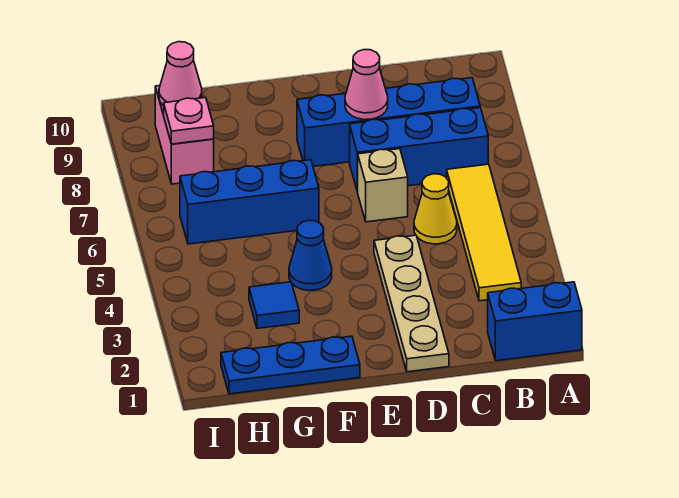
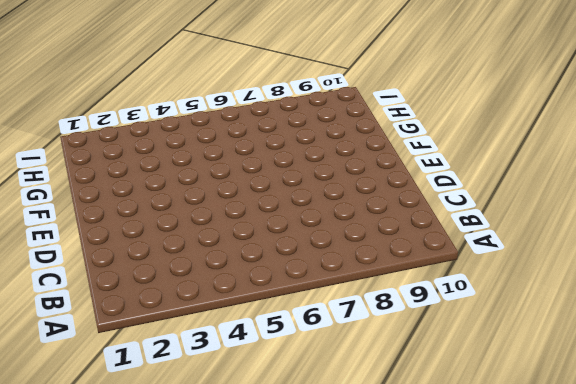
none -> blue 1x2 brick [488,282,582,361]
none -> yellow 1x4 tile [447,164,521,301]
none -> blue 1x3 brick [350,108,488,192]

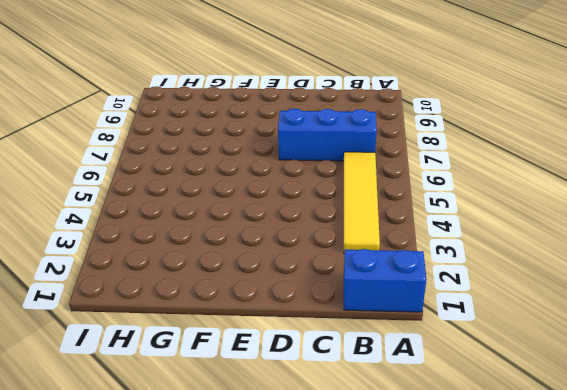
none -> blue 1x4 brick [297,78,480,167]
none -> yellow 1x1 cone [414,174,457,244]
none -> tan 1x4 plate [374,235,449,372]

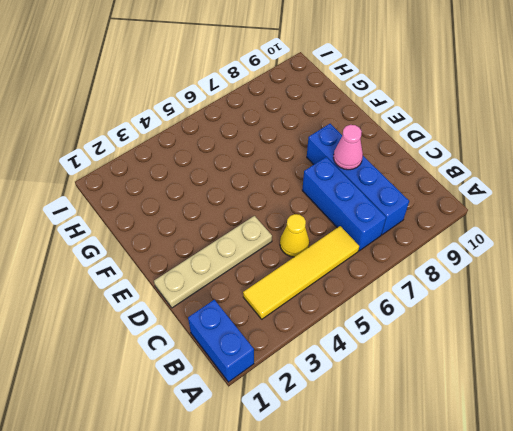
none -> tan 1x1 brick [358,149,408,222]
none -> blue 1x3 plate [221,336,360,394]
none -> blue 1x1 cone [289,220,332,291]

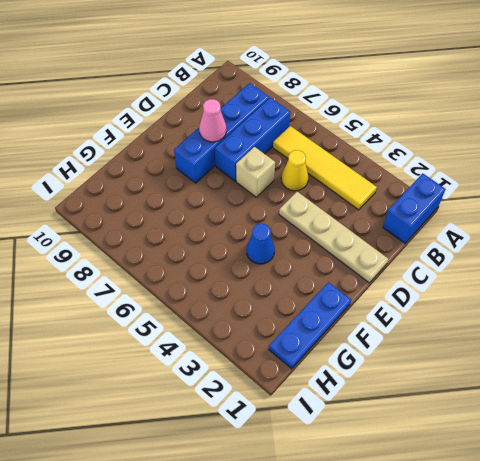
none -> blue 1x3 brick [180,160,319,244]
none -> blue 1x1 tile [249,282,299,328]
none -> pink 1x2 brick [155,86,214,184]

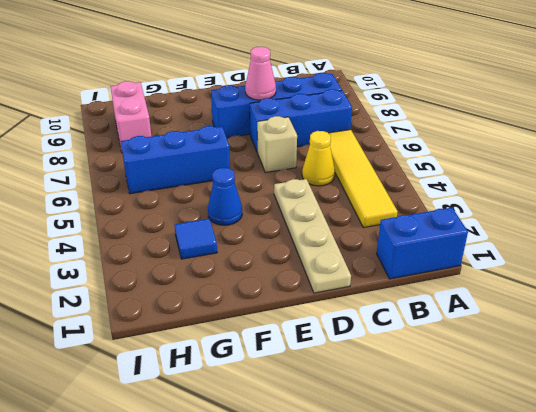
none -> blue 1x3 plate [221,336,360,394]
none -> pink 1x1 plate [164,97,214,144]
none -> pink 1x1 cone [159,42,202,106]

